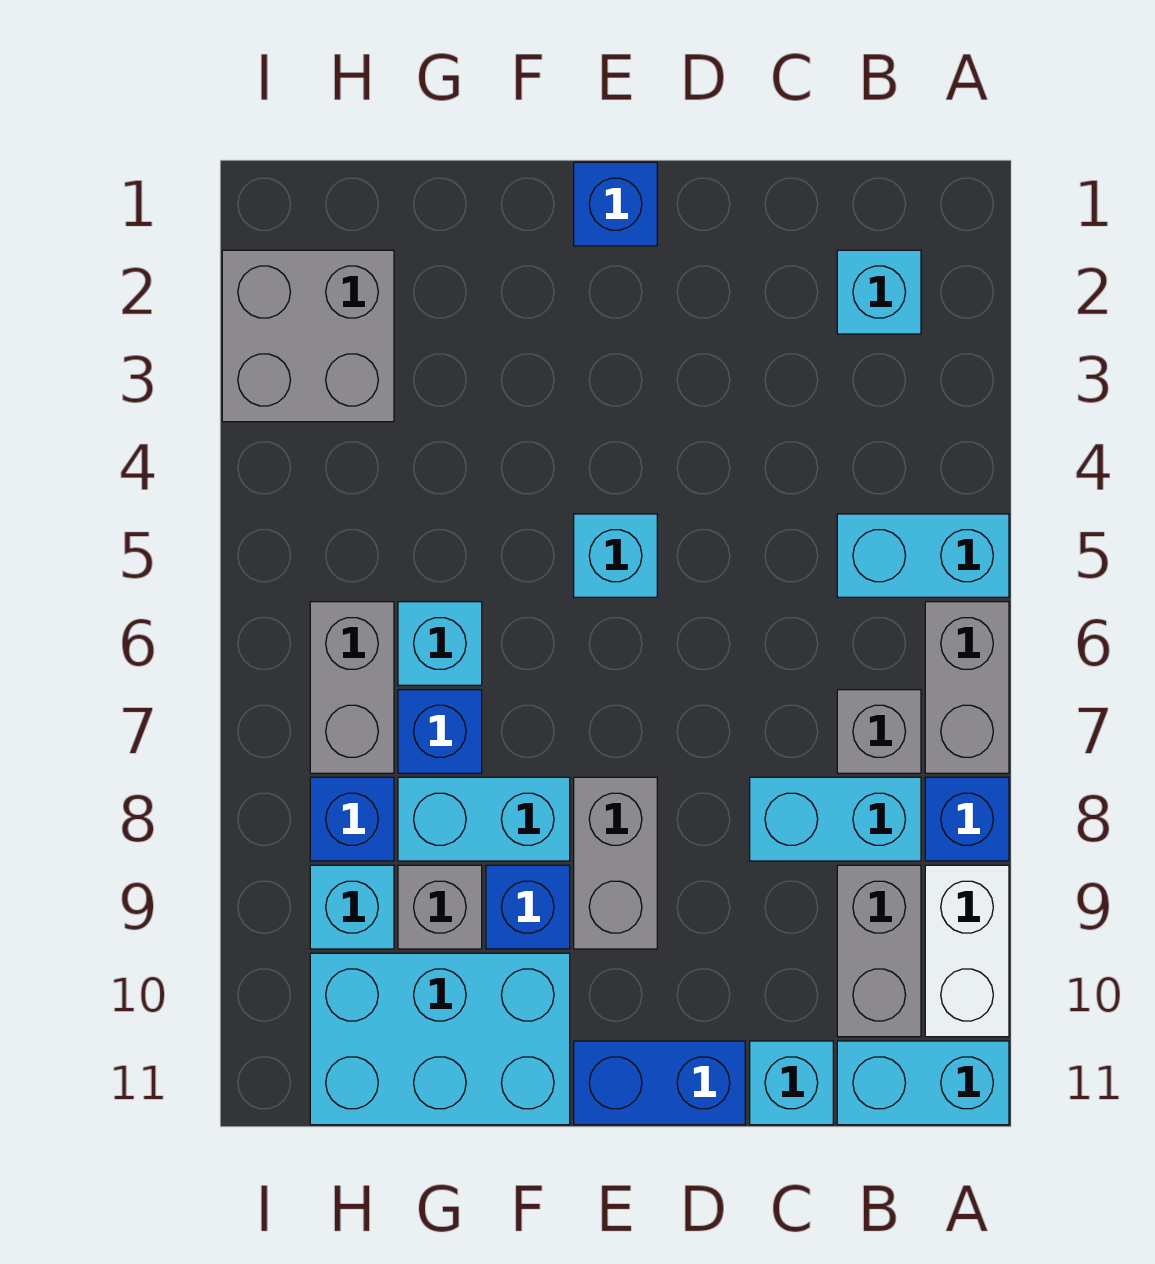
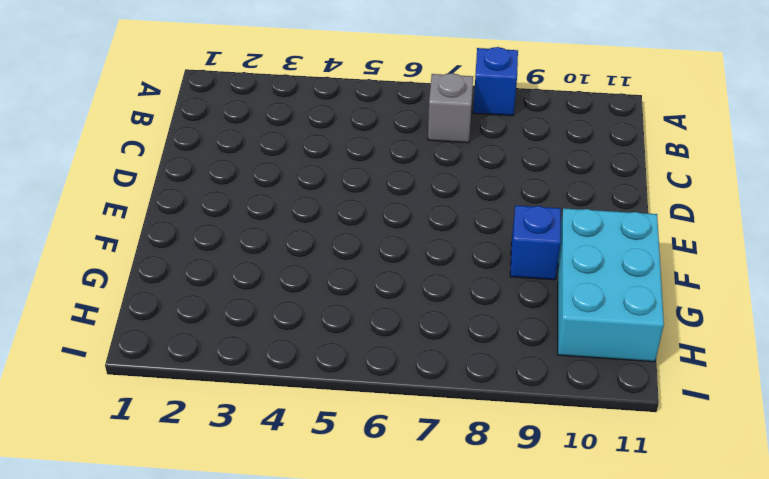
none -> cyan 1x2 brick [837,514,1009,597]
none -> grey 1x2 brick [925,602,1009,773]
none -> white 1x2 brick [925,865,1009,1037]

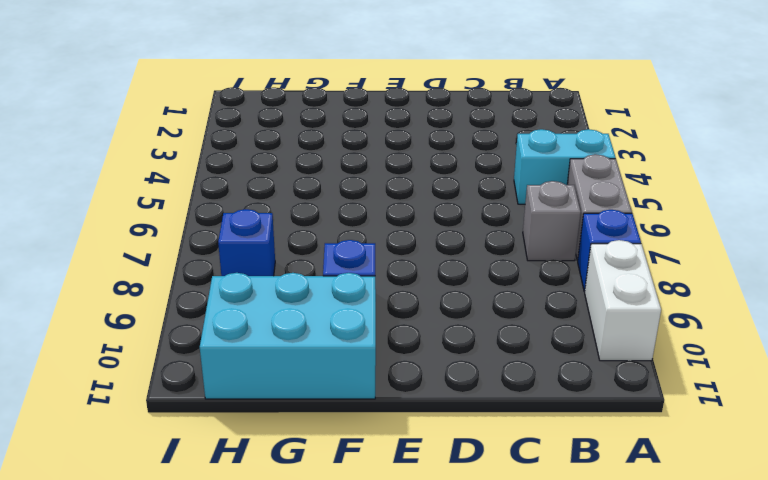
none -> cyan 1x2 brick [837,1041,1009,1125]
none -> cyan 1x1 brick [837,250,921,334]
none -> cyan 1x2 brick [750,777,921,861]

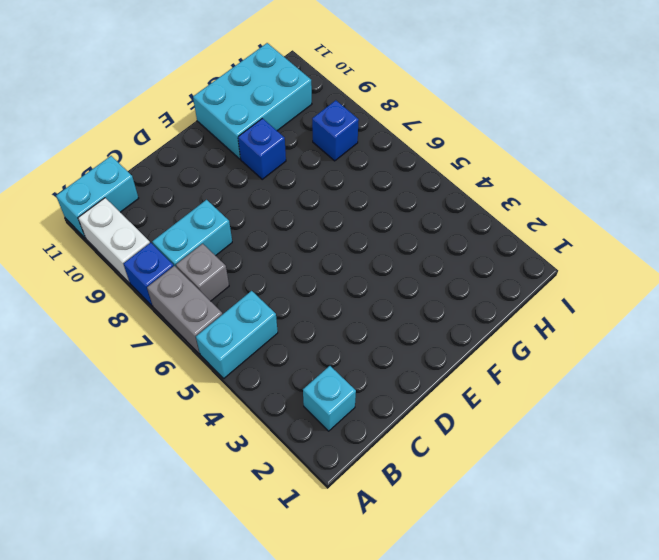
none -> grey 1x2 brick [837,865,921,1037]
none -> cyan 1x1 brick [750,1041,833,1125]
none -> blue 1x2 brick [574,1041,745,1125]

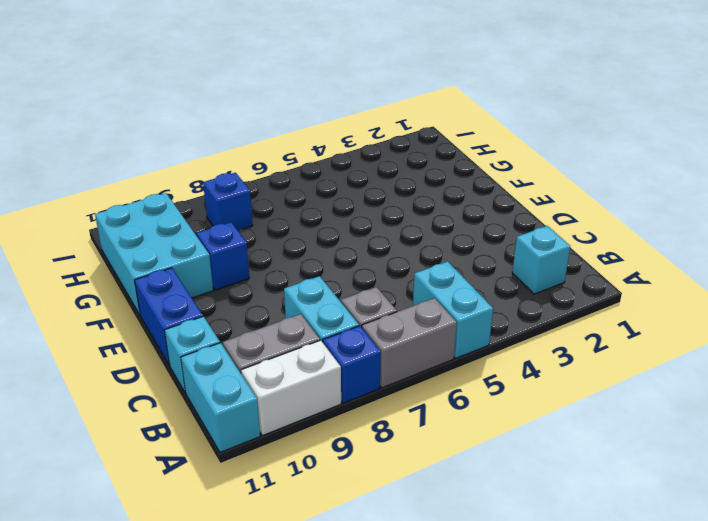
none -> blue 1x1 brick [574,162,657,246]
none -> cyan 1x1 brick [574,514,657,597]
none -> grey 1x2 brick [574,777,657,949]

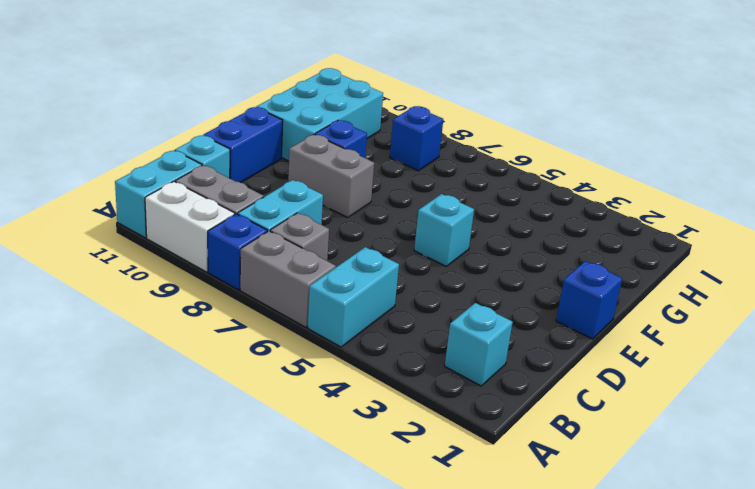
none -> cyan 1x2 brick [398,777,570,861]
none -> cyan 1x1 brick [398,602,482,685]
none -> blue 1x1 brick [398,690,482,773]

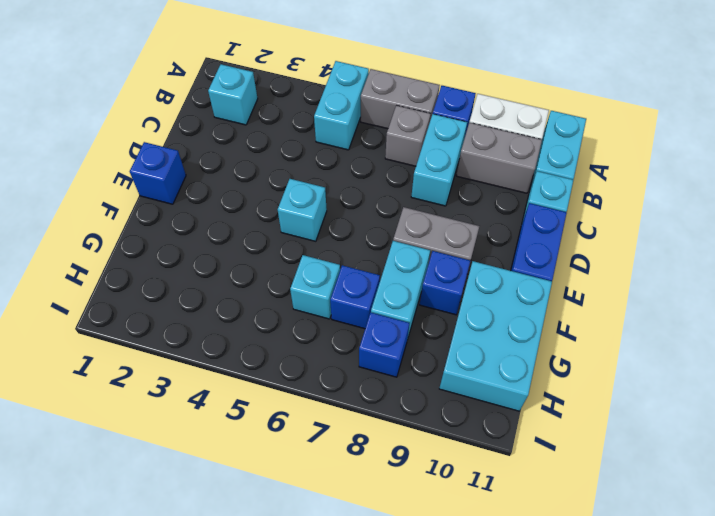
none -> grey 1x1 brick [398,865,482,949]
none -> grey 2x2 brick [222,250,394,422]
none -> grey 1x2 brick [310,602,394,773]

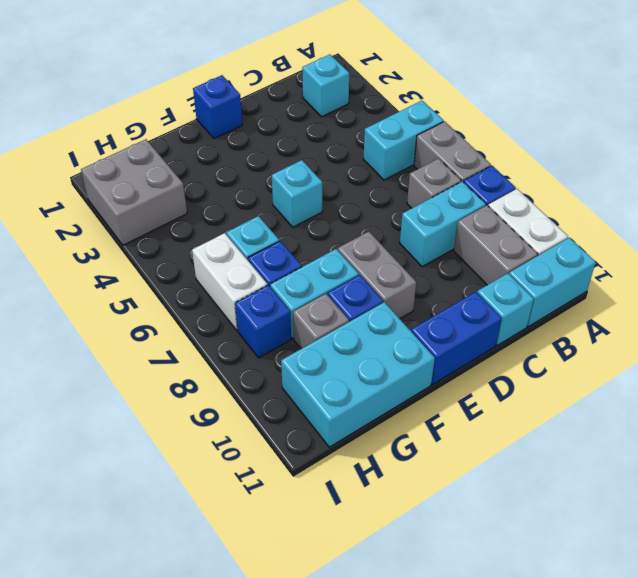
white 1x2 brick [192,233,267,330] -> grey 1x2 brick [310,602,394,773]
none -> cyan 1x1 brick [310,865,394,949]

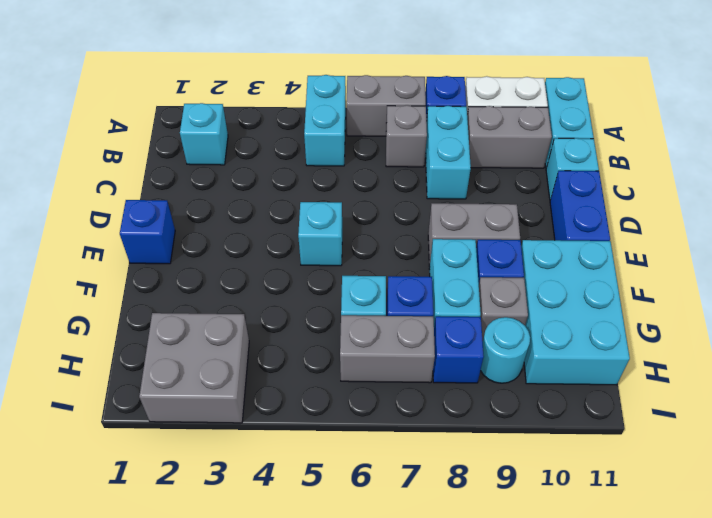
cyan 1x1 round brick [481,317,530,383] -> cyan 1x1 brick [310,865,394,949]

